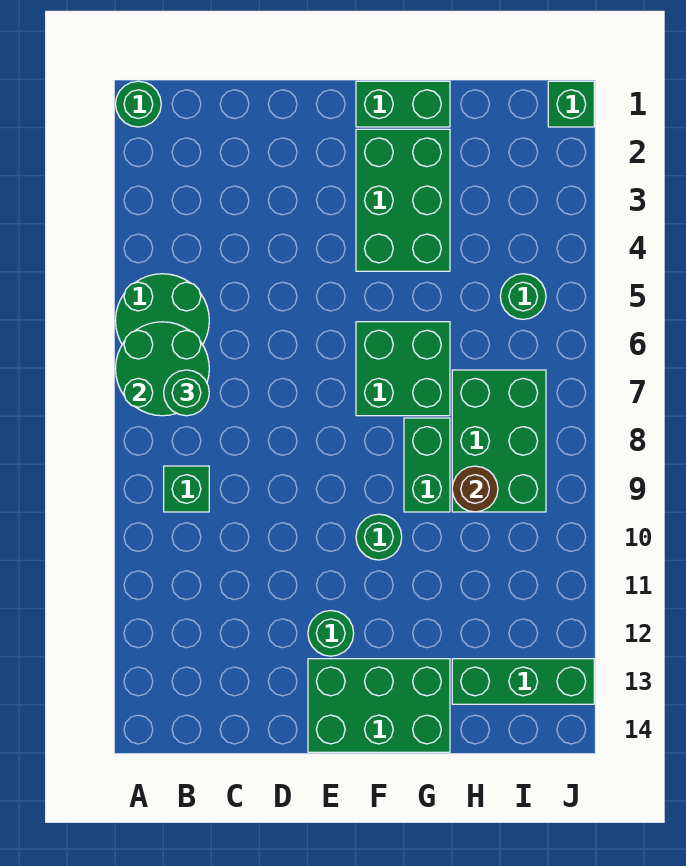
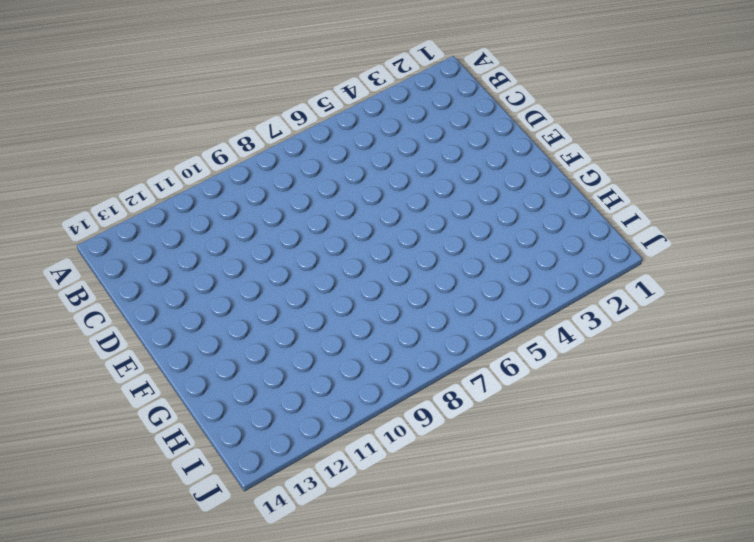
none -> green 1x1 round brick [116,81,161,127]
none -> green 2x2 round brick [115,274,209,344]
none -> green 1x1 brick [164,466,209,512]

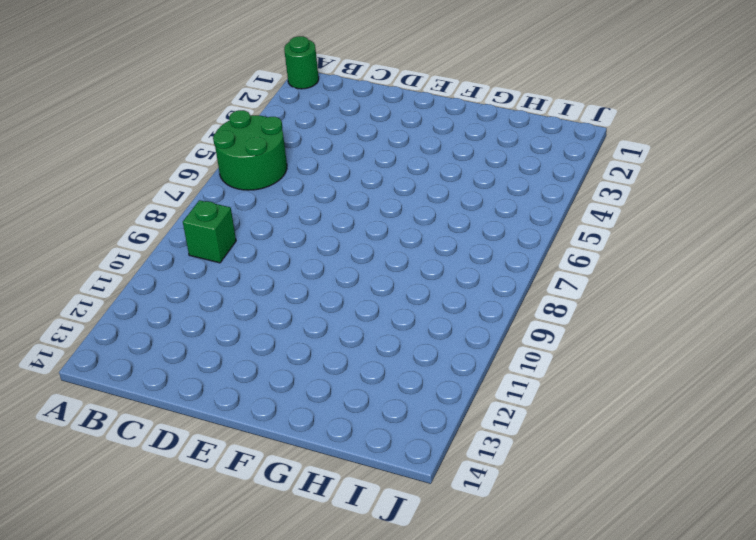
none -> green 1x1 round brick [308,611,354,656]
none -> green 2x3 brick [308,659,450,752]
none -> green 1x2 brick [356,81,450,127]

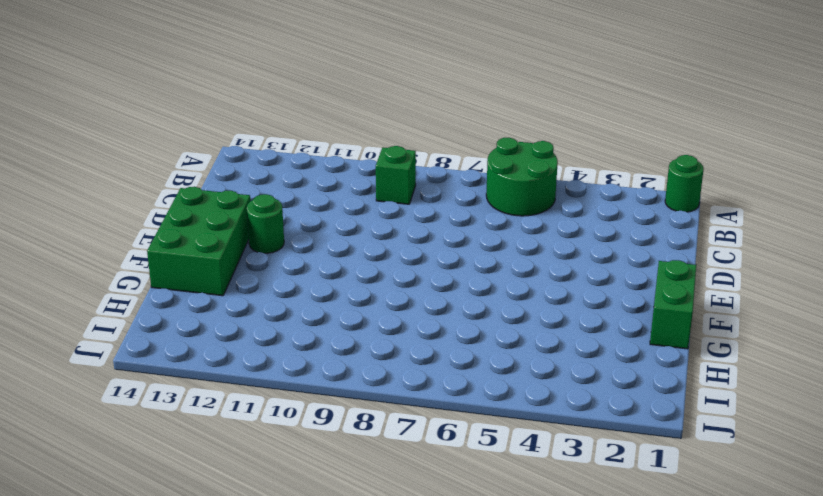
none -> green 2x3 brick [356,129,450,271]
none -> green 2x2 brick [356,322,450,416]
none -> green 1x1 round brick [356,514,402,560]

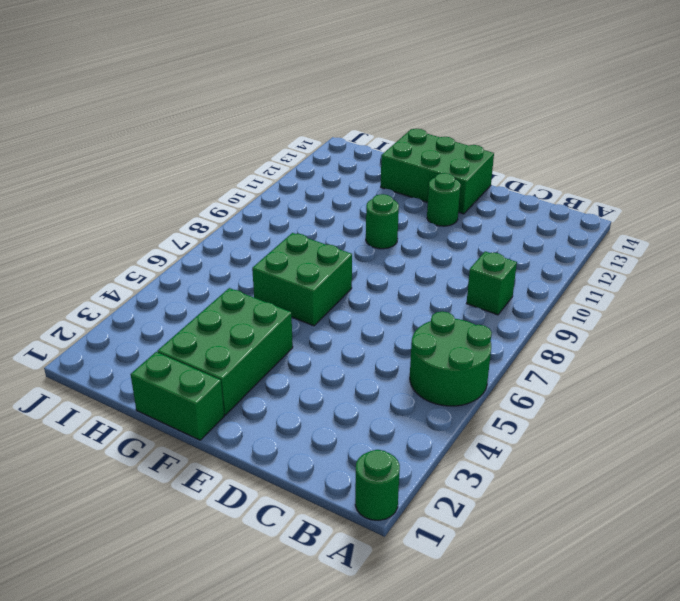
none -> green 1x2 brick [404,418,450,512]
none -> green 2x3 brick [452,370,546,512]
none -> green 1x3 brick [452,659,594,704]

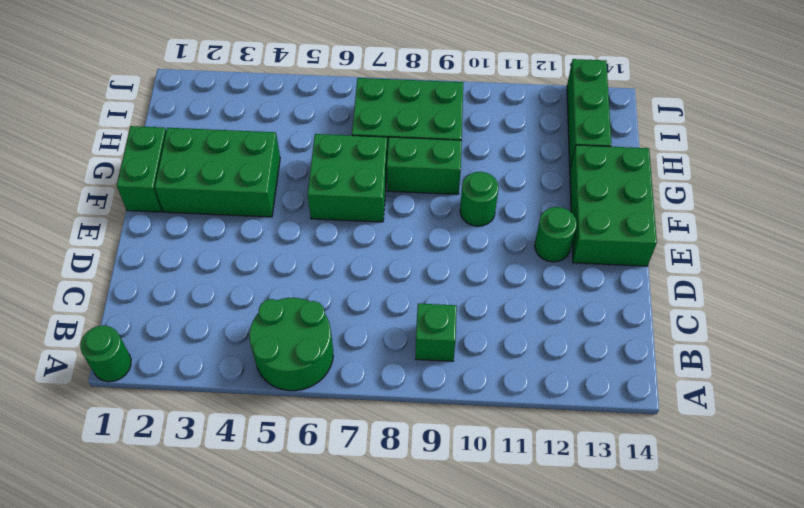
none -> green 1x1 round brick [500,274,546,319]
none -> green 1x1 brick [548,81,594,127]
none -> green 2x2 round brick [115,322,209,416]

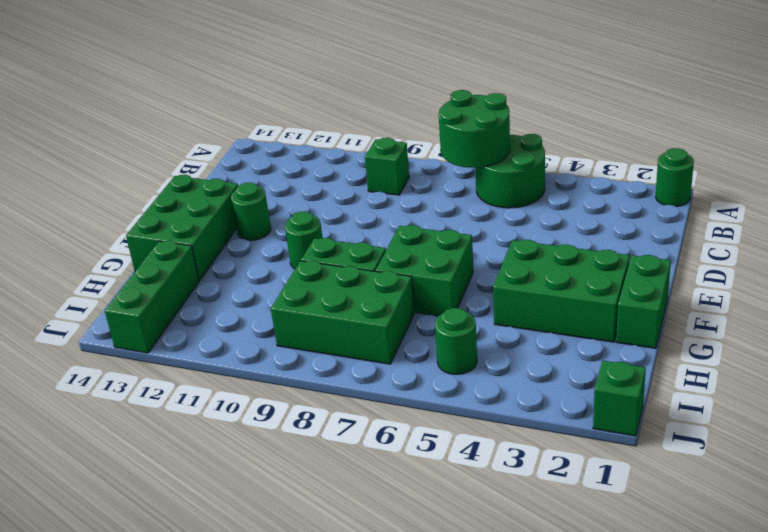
none -> brown 1x1 round brick [452,466,498,512]
none -> green 1x1 round brick [164,370,209,416]

